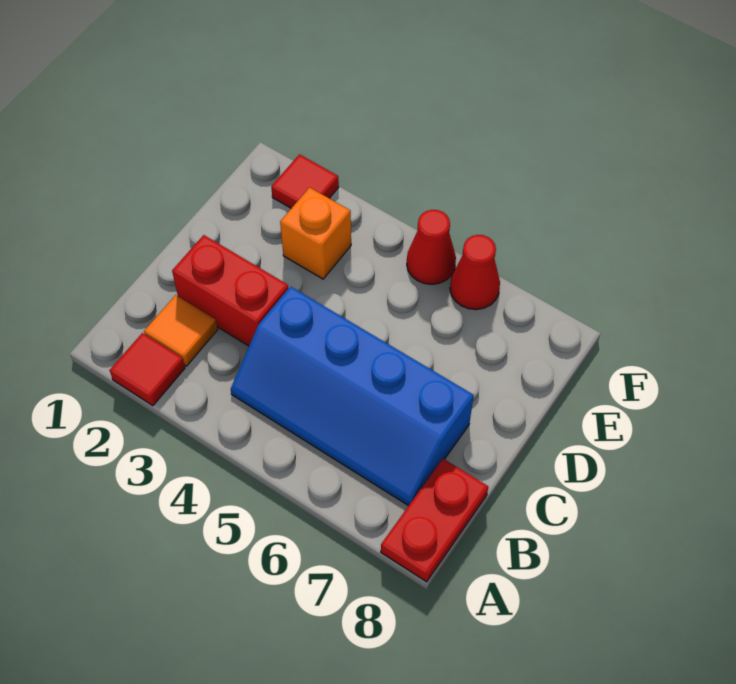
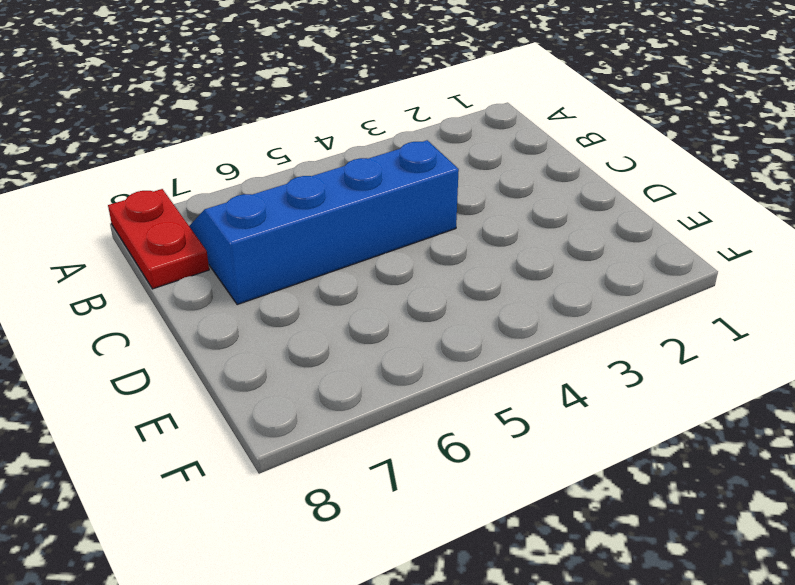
none -> red 1x1 tile [110,333,185,406]
none -> orange 1x1 tile [144,295,218,366]

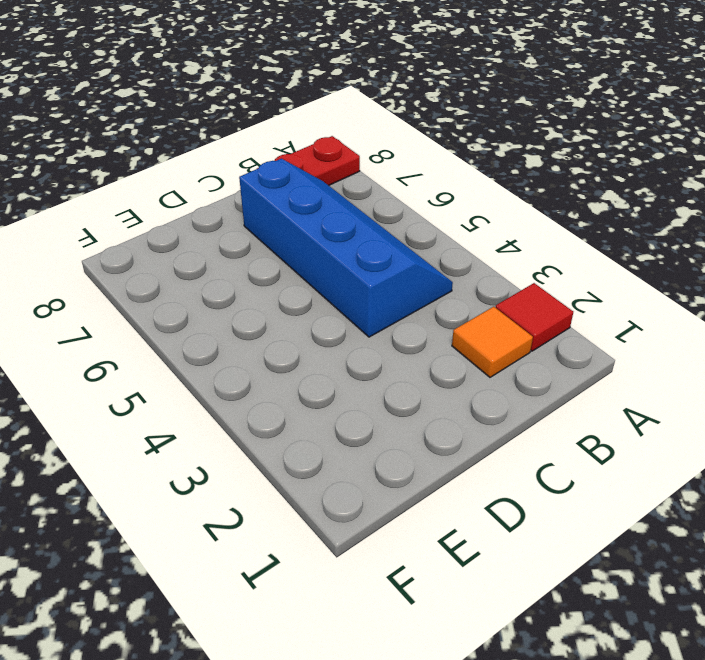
none -> red 1x2 brick [172,235,289,346]
none -> orange 1x1 brick [280,187,351,279]

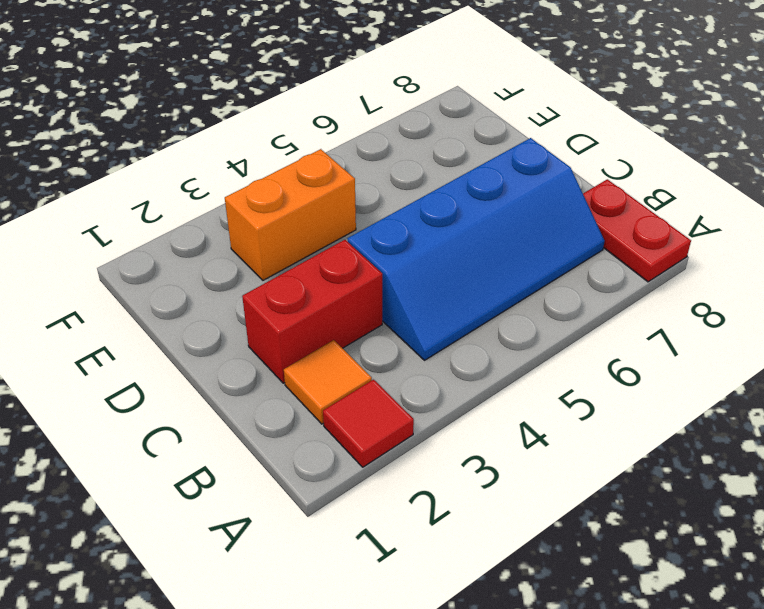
orange 1x2 brick [225,149,356,280] -> orange 1x1 brick [280,187,351,279]
none -> red 1x1 tile [271,154,339,208]
none -> red 1x1 cone [407,210,456,284]

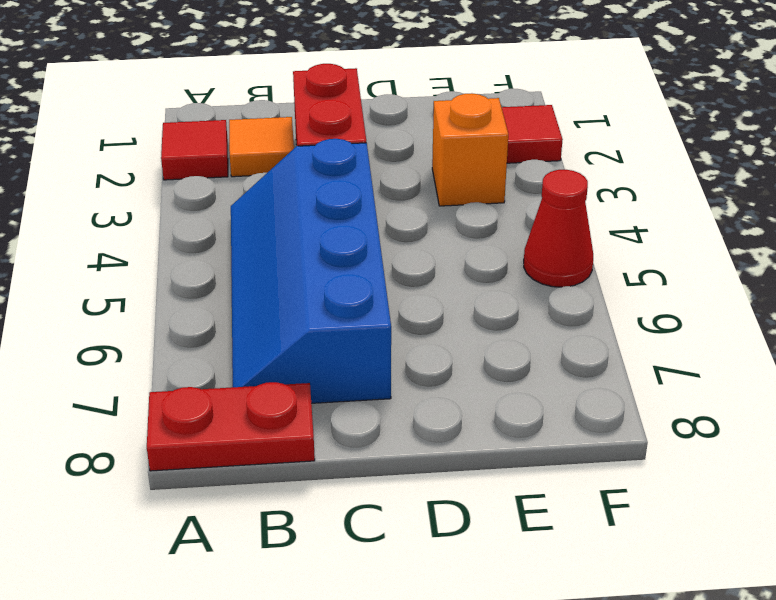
none -> red 1x1 cone [450,235,500,310]

